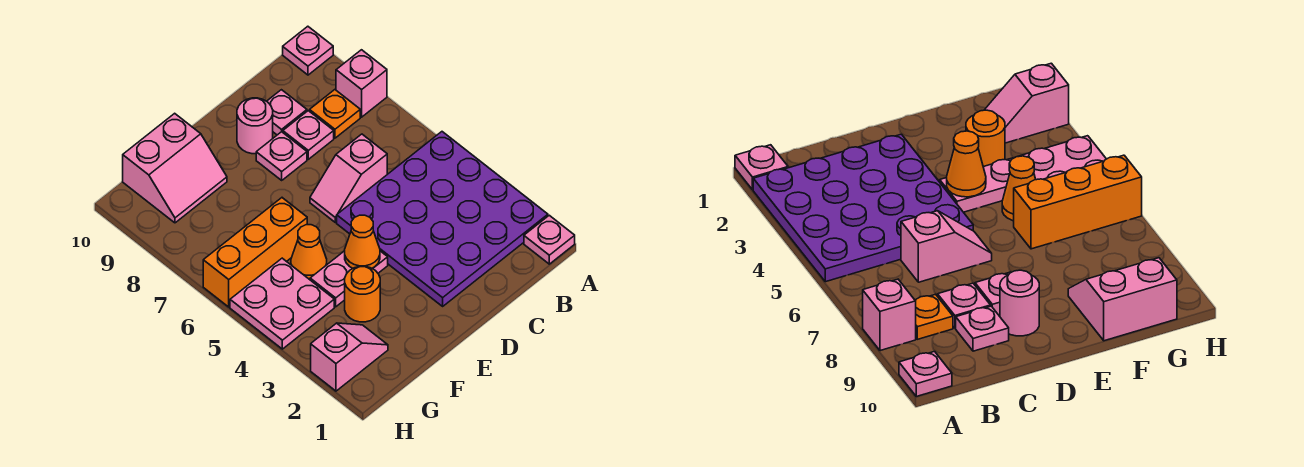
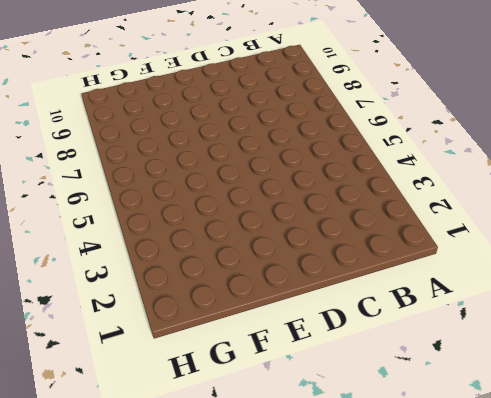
none -> pink 1x1 plate [524,215,575,264]
none -> purple 4x4 plate [337,132,548,306]
none -> pink 1x1 brick [336,50,387,117]

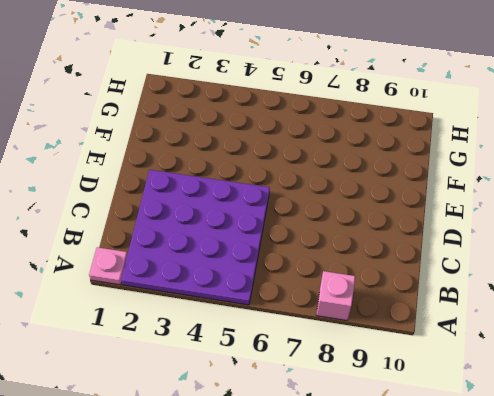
none -> pink 1x1 plate [283,26,333,75]
none -> orange 1x1 plate [310,90,360,138]
none -> pink 1x2 slope [310,134,387,222]

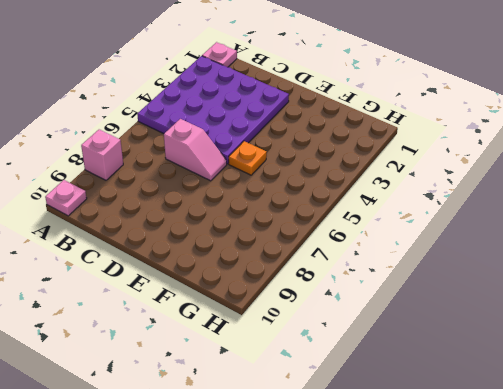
orange 1x1 plate [229,141,267,175] -> orange 1x1 plate moved to [310,90,360,138]
none -> pink 1x1 plate [283,111,334,159]
none -> pink 1x1 plate [267,90,307,135]
none -> pink 1x1 plate [256,132,307,180]

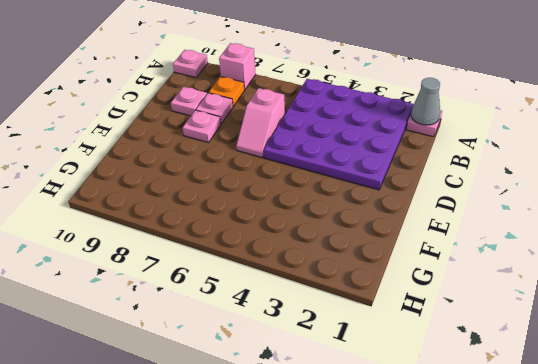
grey 1x1 cone [411,78,440,125] -> none
none -> pink 1x1 round brick [237,98,273,154]
none -> pink 1x2 plate [310,251,388,307]
none -> orange 1x1 round brick [345,266,380,322]

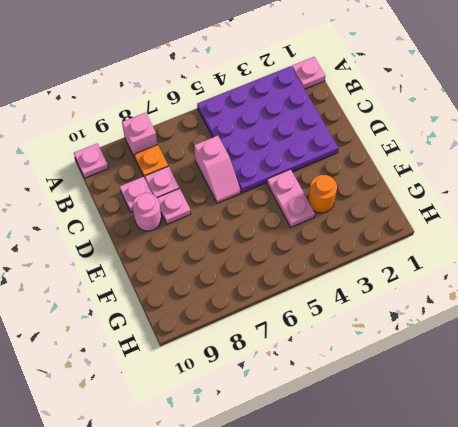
none -> orange 1x1 cone [291,225,327,280]
none -> orange 1x3 brick [203,198,307,307]
none -> pink 2x2 slope [123,113,227,223]

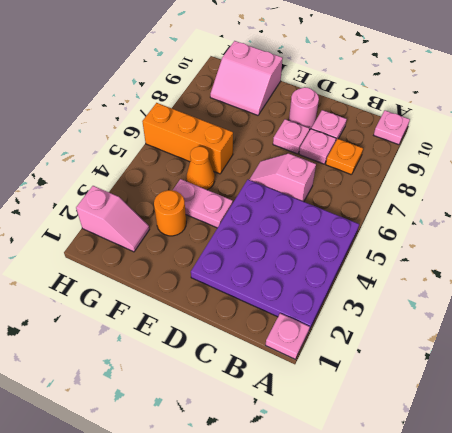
none -> pink 1x1 brick [336,50,387,117]
none -> pink 2x2 plate [230,258,334,349]
none -> orange 1x1 cone [345,215,380,268]

